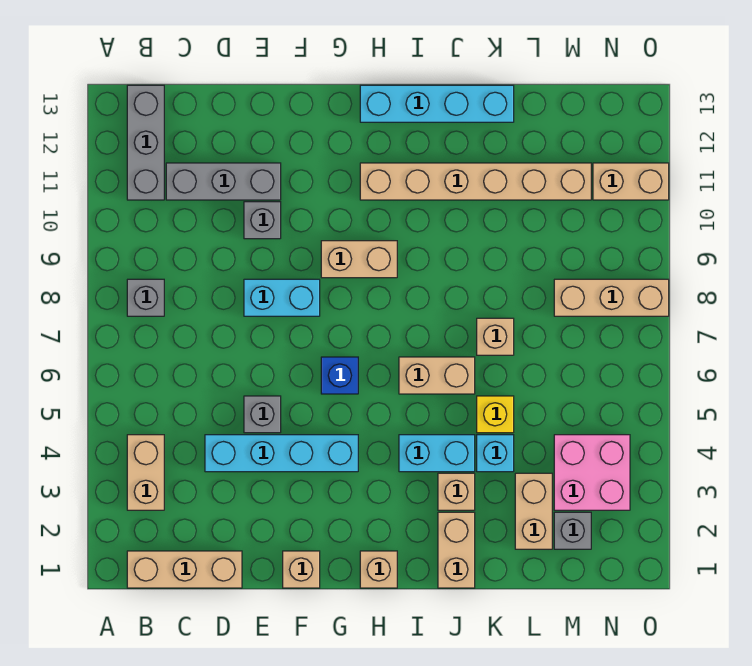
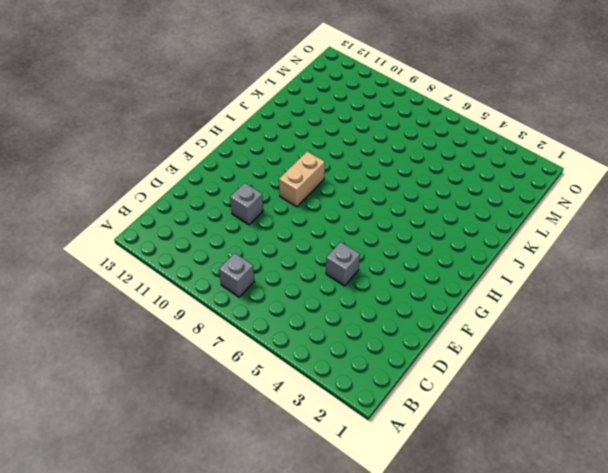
none -> tan 1x3 brick [127,551,242,588]
none -> tan 1x2 brick [127,435,164,510]
none -> grey 1x3 brick [127,85,164,200]

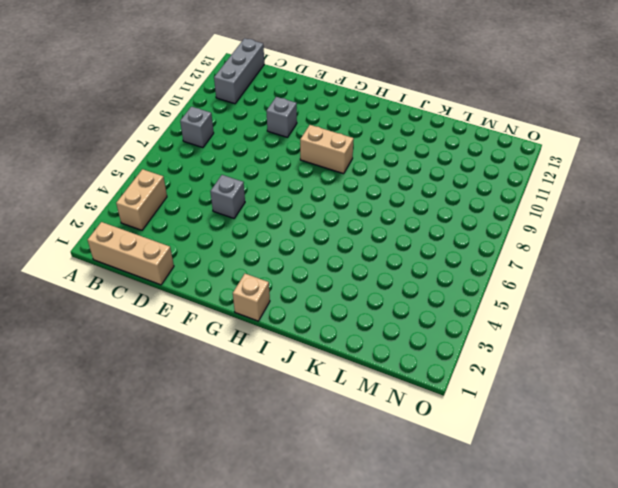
none -> grey 1x3 brick [166,163,281,200]
none -> cyan 1x4 brick [205,435,358,472]
none -> cyan 1x2 brick [244,279,320,316]

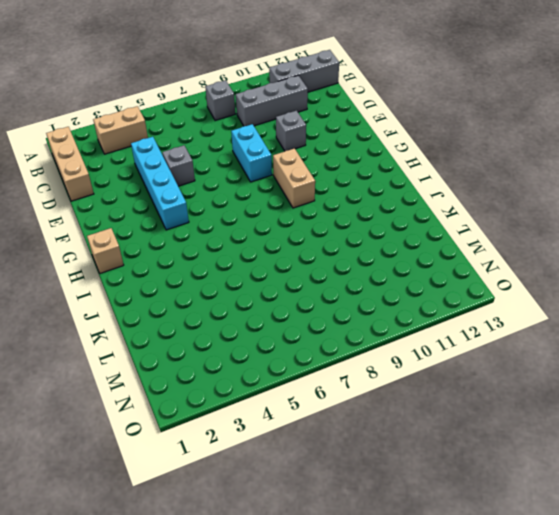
grey 1x3 brick [236,75,308,126] -> grey 1x3 brick turned to [166,163,281,200]
none -> tan 1x1 brick [283,551,320,588]
none -> blue 1x1 brick [321,357,358,394]
none -> tan 1x6 brick [360,163,591,200]

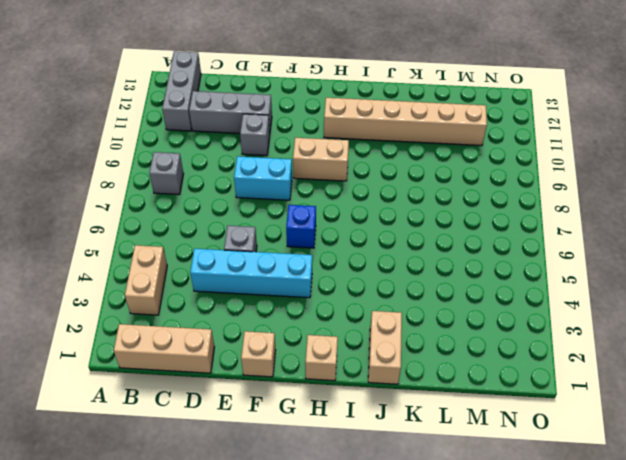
none -> cyan 1x4 brick [360,85,514,122]
none -> cyan 1x2 brick [399,435,475,472]
none -> tan 1x2 brick [399,357,475,394]

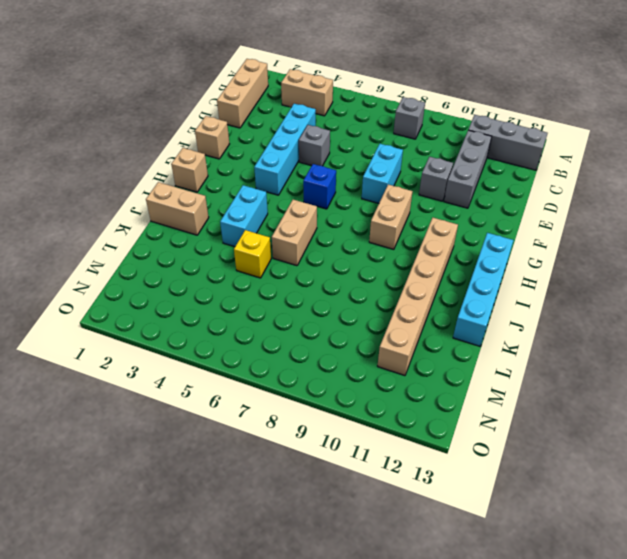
none -> tan 1x1 brick [438,473,475,510]
none -> cyan 1x1 brick [477,435,514,472]
none -> tan 1x1 brick [477,318,514,355]

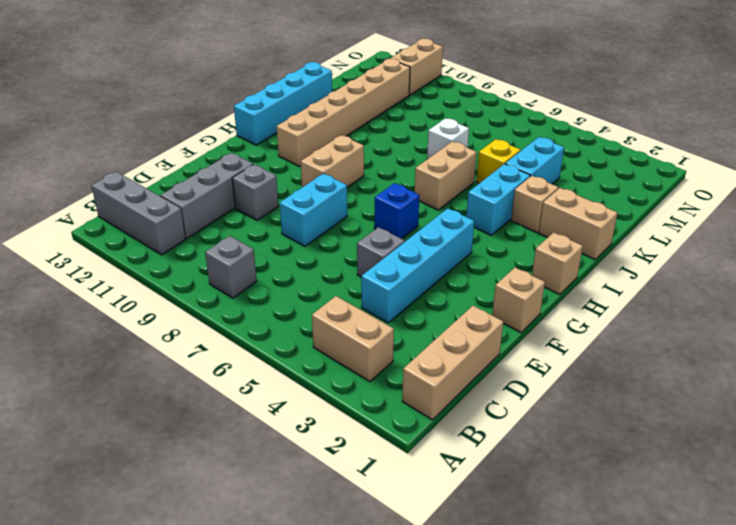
cyan 1x2 brick [505,137,564,184] -> cyan 1x1 brick [477,435,514,472]
white 1x1 brick [427,118,469,159] -> tan 1x1 brick [477,318,514,355]
none -> tan 1x2 brick [515,473,552,549]
none -> grey 1x1 brick [554,512,591,549]
none -> pink 2x2 brick [554,435,630,510]

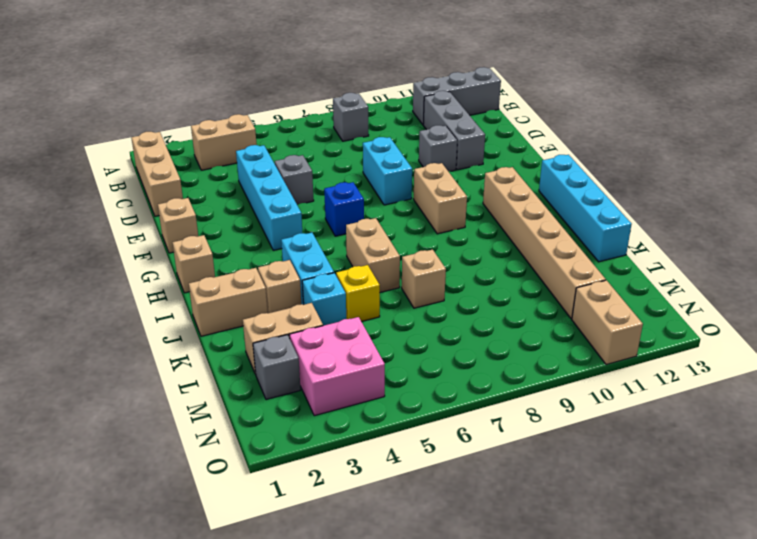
none -> tan 1x3 brick [554,279,669,316]

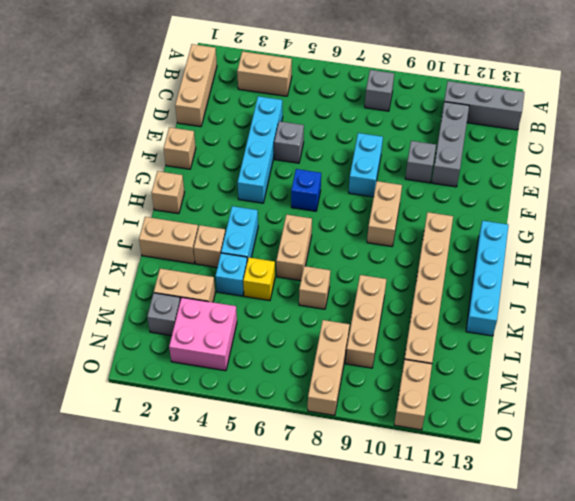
tan 1x3 brick [346,275,387,368] -> none

